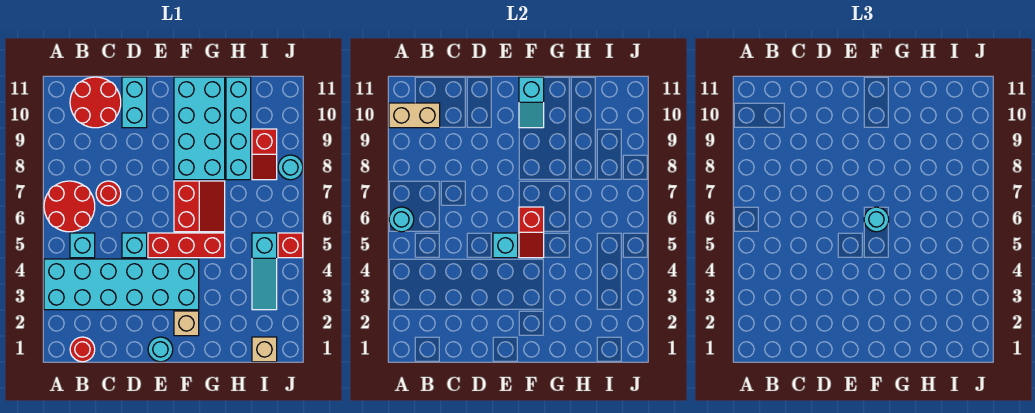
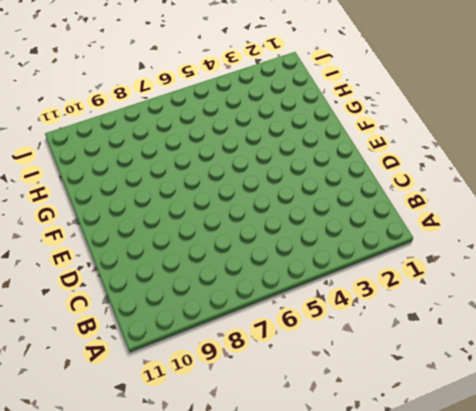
none -> cyan 2x6 brick [44,259,199,310]
none -> red 2x2 round brick [44,181,95,232]
none -> red 1x1 round brick [70,337,95,362]

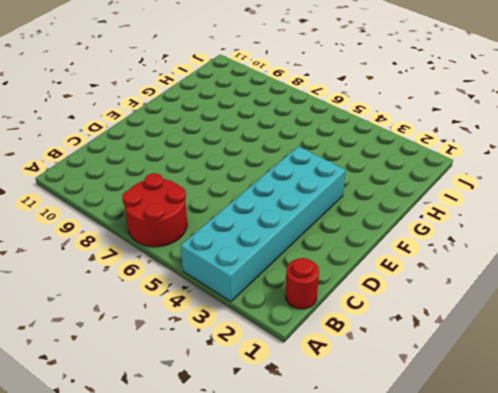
none -> cyan 1x1 brick [70,233,95,258]
none -> red 2x2 round brick [70,77,121,128]
none -> red 1x1 round brick [96,181,121,206]

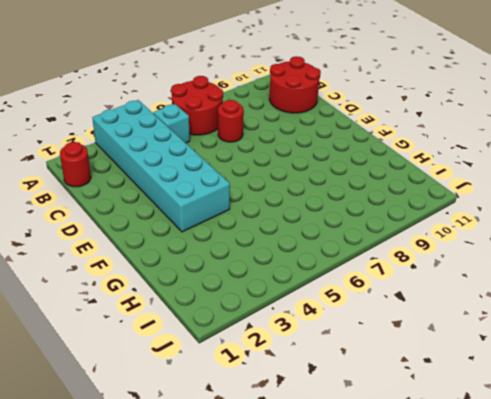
none -> cyan 1x1 brick [122,233,147,258]
none -> cyan 1x2 brick [122,77,147,128]
none -> cyan 1x1 round brick [148,337,173,362]

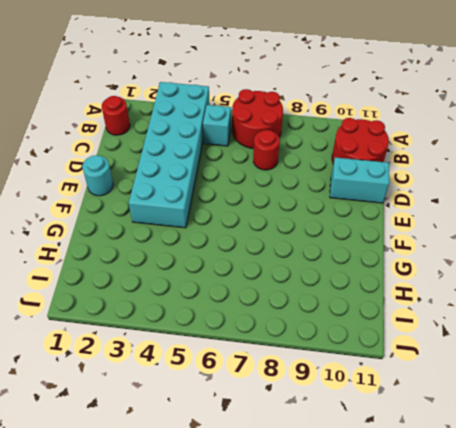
none -> cyan 1x1 brick [122,233,147,258]
none -> red 1x3 brick [148,233,225,258]
none -> tan 1x1 brick [174,311,199,336]

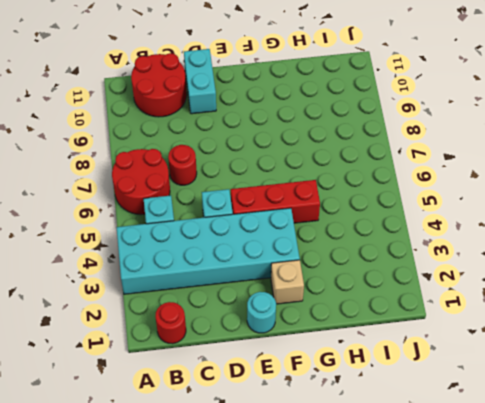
none -> red 2x2 slope [174,181,225,232]
none -> cyan 2x4 brick [174,77,225,180]
none -> cyan 1x4 brick [226,77,251,180]

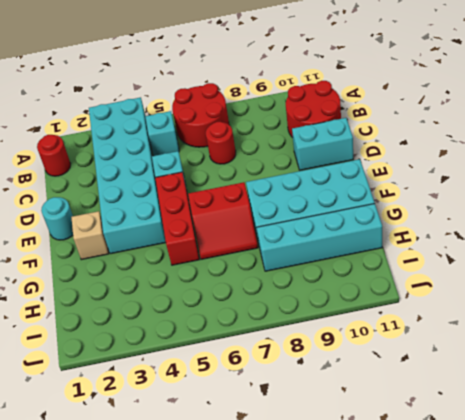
none -> tan 1x1 brick [252,337,277,362]
none -> cyan 1x3 slope [252,233,277,310]
none -> red 1x2 slope [252,129,277,180]

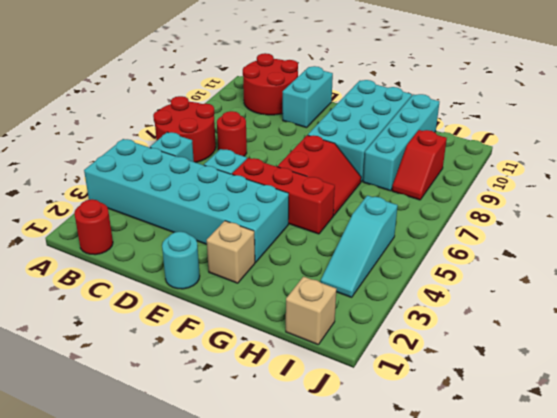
none -> red 1x1 brick [278,233,303,258]
none -> cyan 1x1 round brick [278,155,303,180]
none -> cyan 1x1 round brick [389,207,414,232]

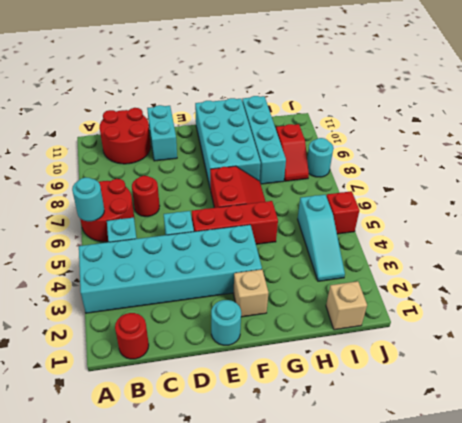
none -> tan 1x2 brick [389,103,440,128]
none -> cyan 1x1 brick [493,233,518,258]
none -> red 1x2 slope [519,207,544,258]

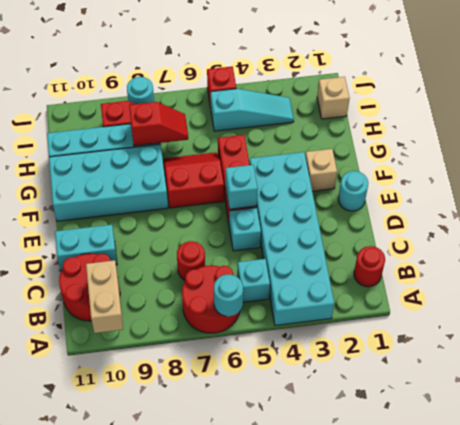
red 1x2 slope [129,102,188,146] -> red 1x2 slope moved to [519,207,544,258]
none -> cyan 1x2 slope [519,77,544,128]
none -> cyan 1x1 round brick [864,207,889,232]

